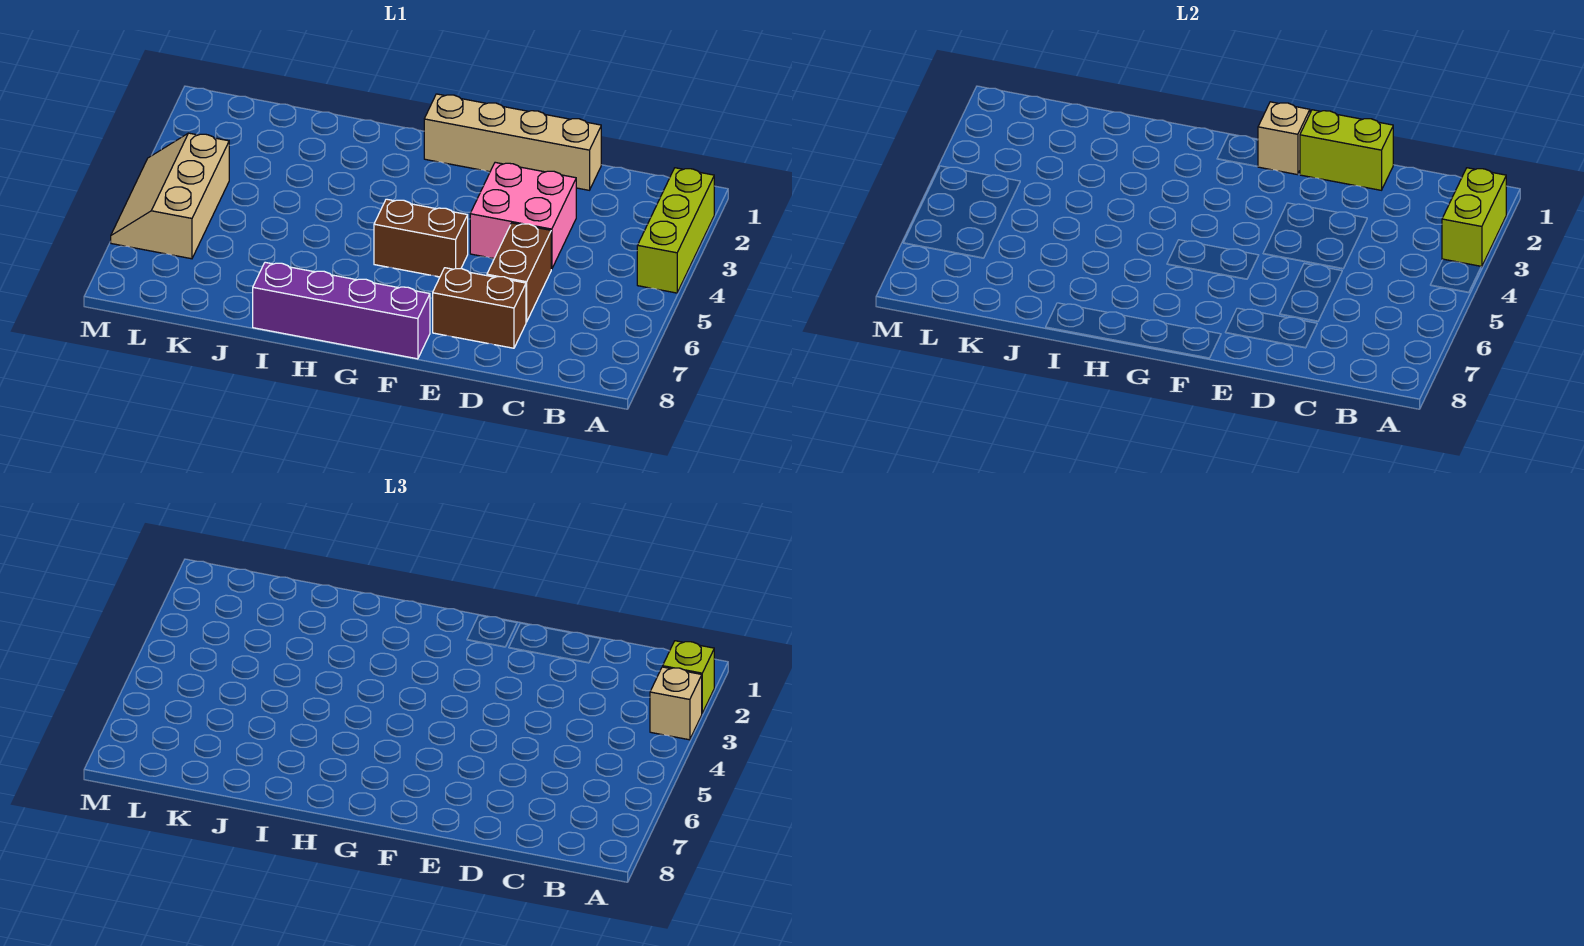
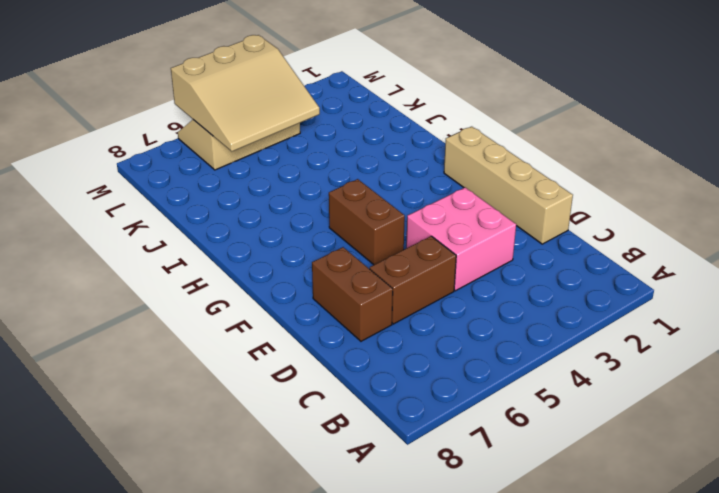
tan 3x3 slope [171,35,320,151] -> none
none -> lime 1x3 brick [637,168,714,293]
none -> purple 1x4 brick [253,262,430,359]
none -> lime 1x2 brick [1442,168,1506,267]

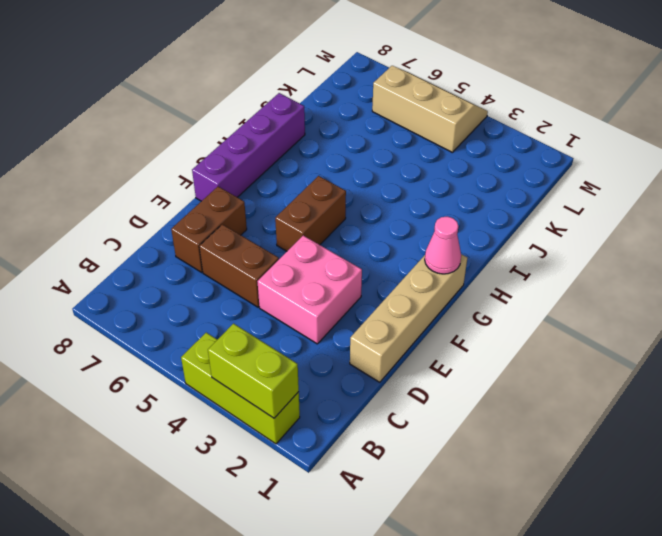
pink 1x1 cone [425,216,461,274] -> none
none -> lime 1x2 brick [1300,110,1393,190]
none -> tan 1x1 brick [1258,102,1310,175]
none -> lime 1x1 brick [663,641,714,713]

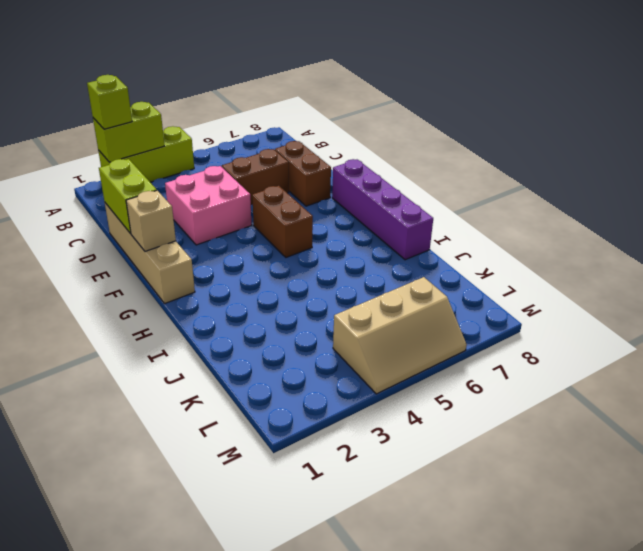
none -> tan 1x1 brick [650,667,702,740]

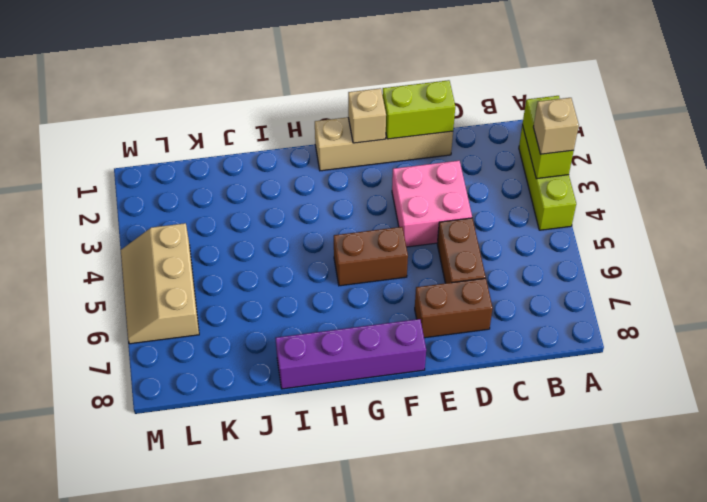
none -> lime 1x1 brick [663,641,714,713]

